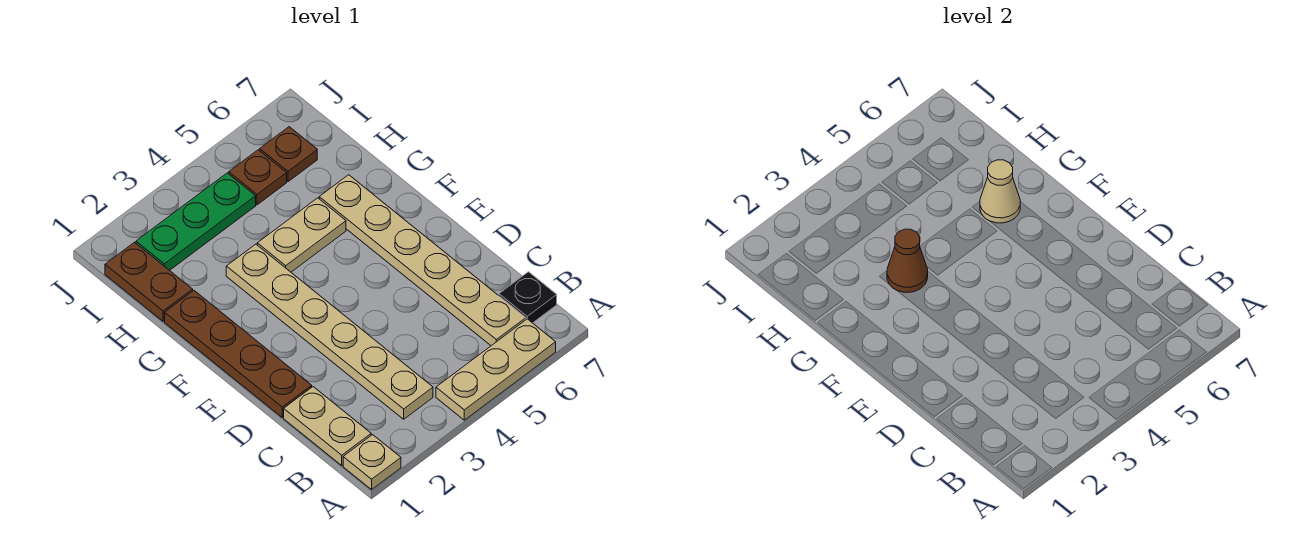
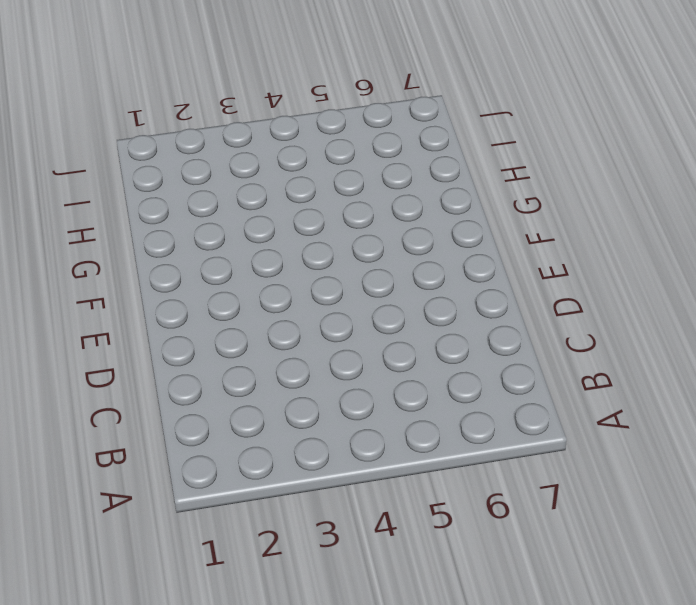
none -> tan 1x1 plate [343,435,401,490]
none -> tan 1x3 plate [436,319,556,420]
none -> tan 1x2 plate [284,387,371,465]

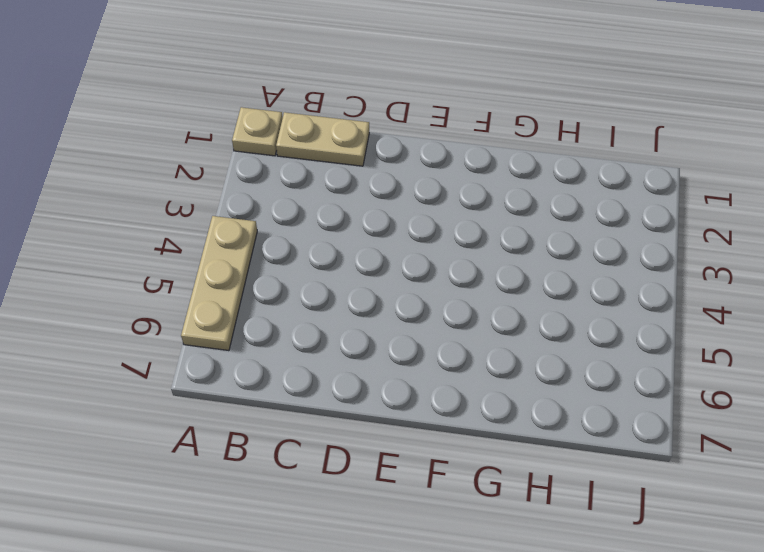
none -> tan 1x6 plate [226,244,433,419]
none -> tan 1x6 plate [319,175,526,346]
none -> black 1x1 plate [499,272,557,323]

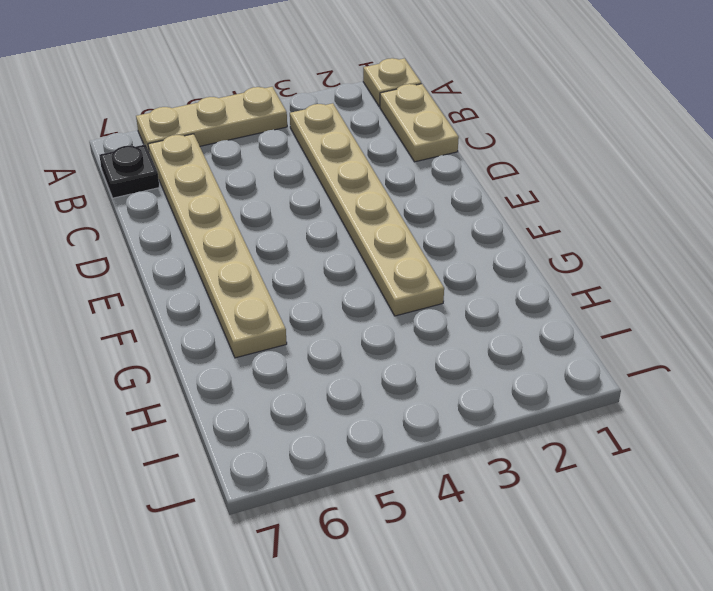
none -> brown 1x4 plate [165,291,312,417]
none -> tan 1x2 plate [257,198,346,272]
none -> brown 1x2 plate [105,242,193,321]

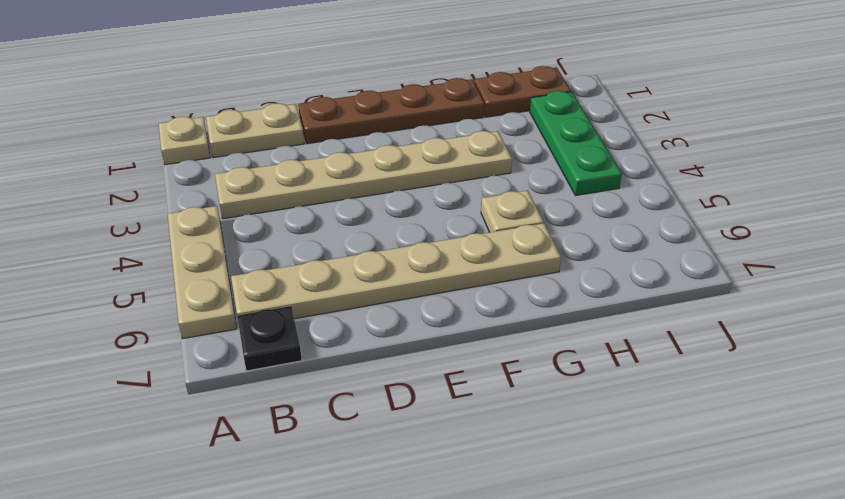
tan 1x1 plate [481,191,543,232] -> tan 1x2 plate [257,198,346,272]
none -> brown 1x1 plate [229,150,287,205]
none -> brown 1x1 plate [260,127,317,182]
none -> brown 1x1 cone [887,229,928,292]

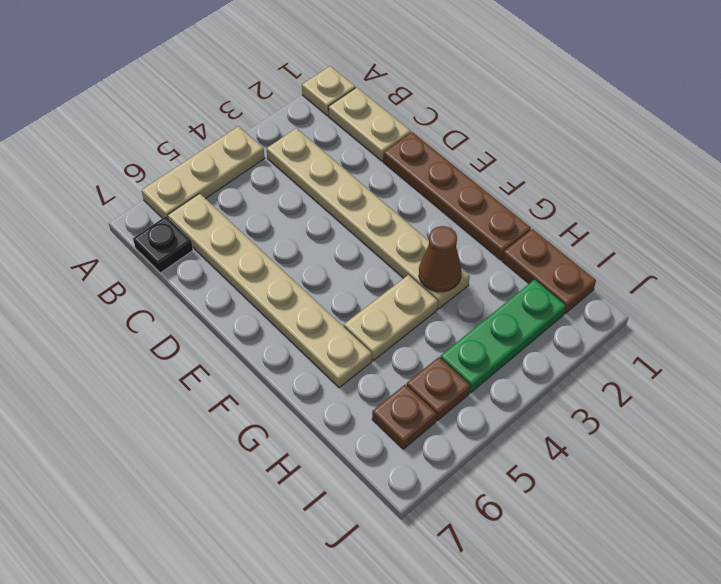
none -> tan 1x1 cone [980,160,1020,223]

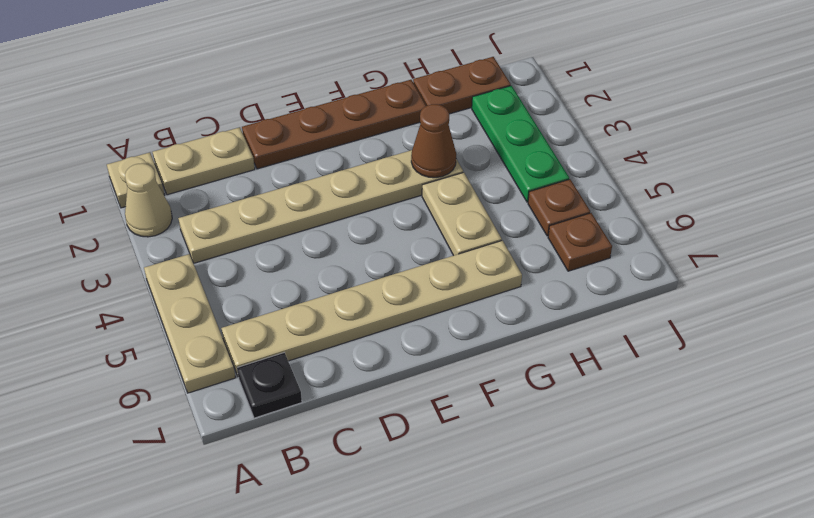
tan 1x1 cone [125,163,172,237] -> tan 1x1 cone moved to [980,160,1020,223]

